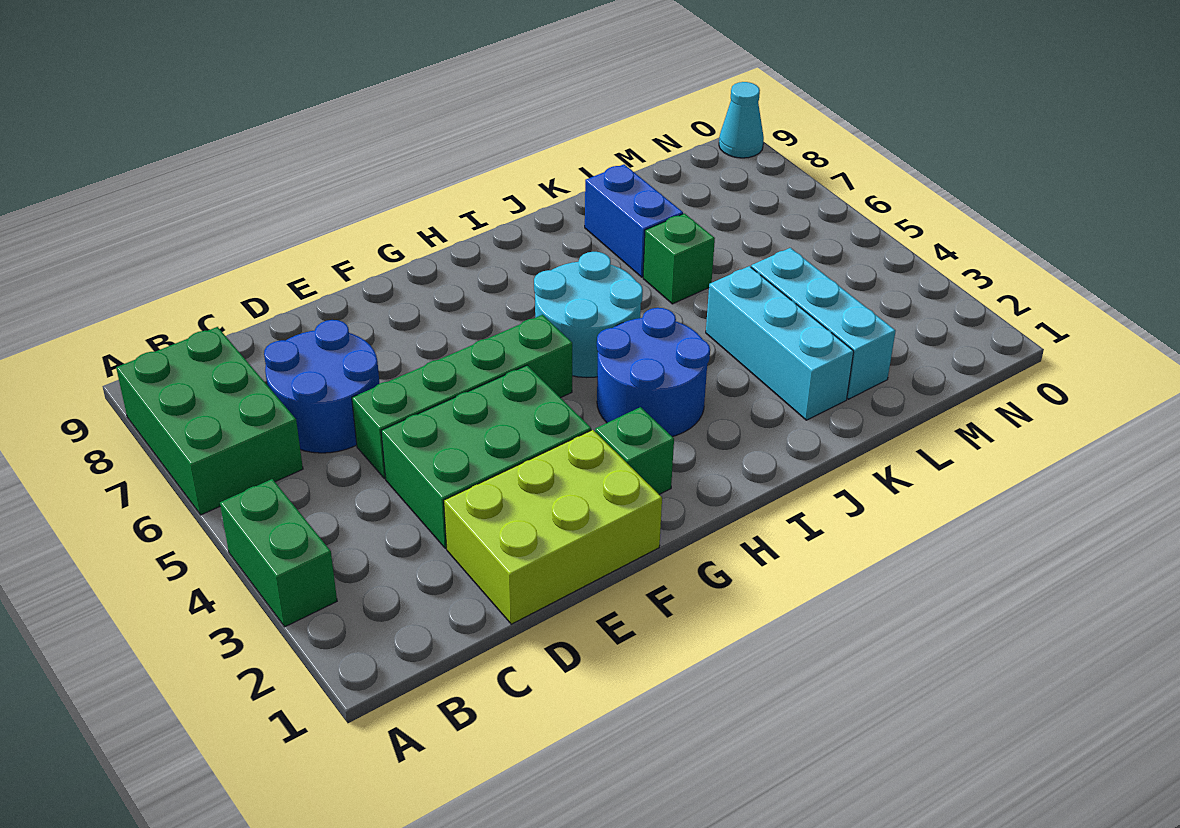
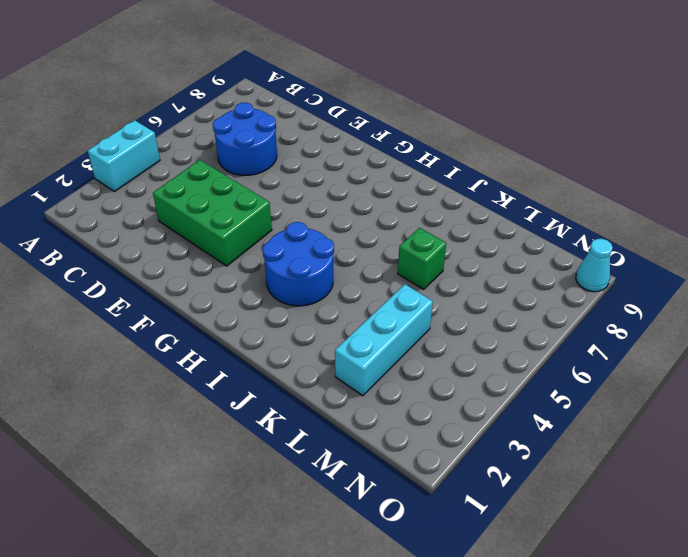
cyan 1x2 brick [88,120,160,192] -> green 1x2 brick [220,479,337,627]
none -> green 2x3 brick [116,327,303,515]
none -> lime 2x3 brick [444,430,662,624]
none -> green 1x4 brick [352,315,572,479]

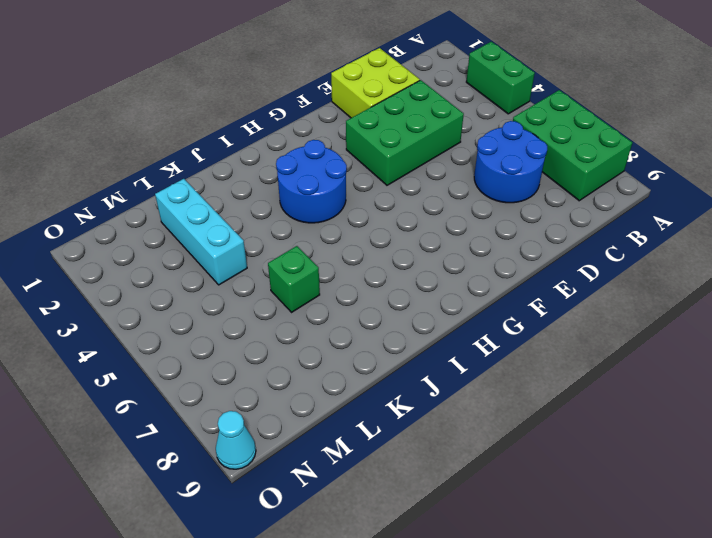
lime 2x2 brick [331,48,420,118] -> lime 2x3 brick [444,430,662,624]
none -> green 1x4 brick [352,315,572,479]
none -> green 1x1 brick [595,407,674,494]
none -> cyan 2x2 round brick [534,252,643,378]

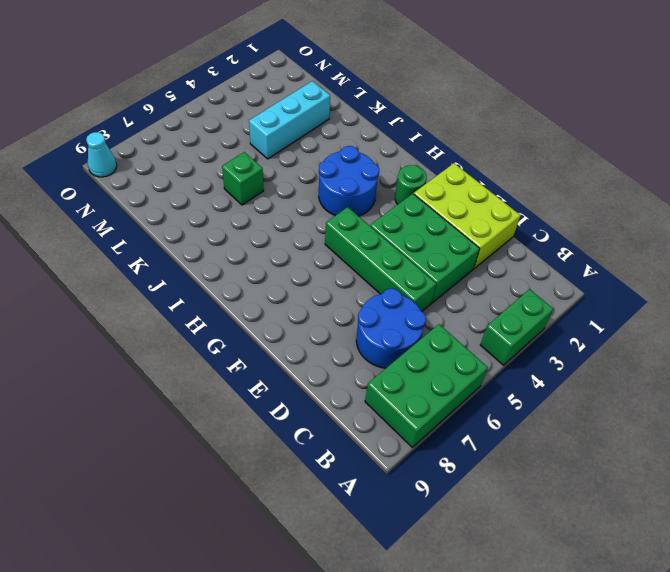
green 1x1 round brick [395,165,427,204] -> green 1x1 brick [595,407,674,494]
none -> cyan 2x2 round brick [534,252,643,378]
none -> cyan 1x3 brick [706,266,854,420]
none -> blue 1x2 brick [585,164,683,277]

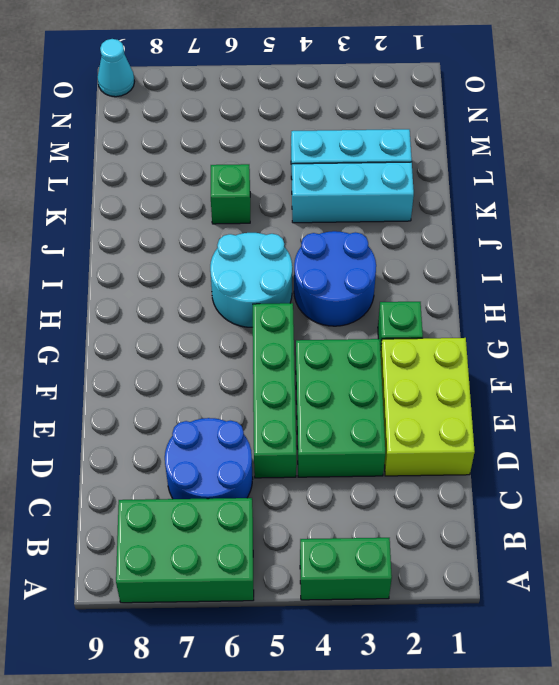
none -> blue 1x2 brick [585,164,683,277]

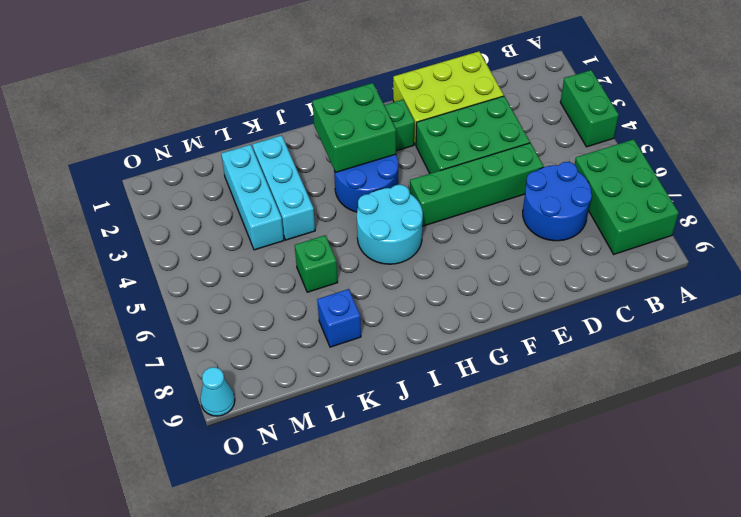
green 2x2 brick [312,83,396,172] -> none
blue 1x1 brick [317,289,361,347] -> blue 1x2 brick [585,164,683,277]

